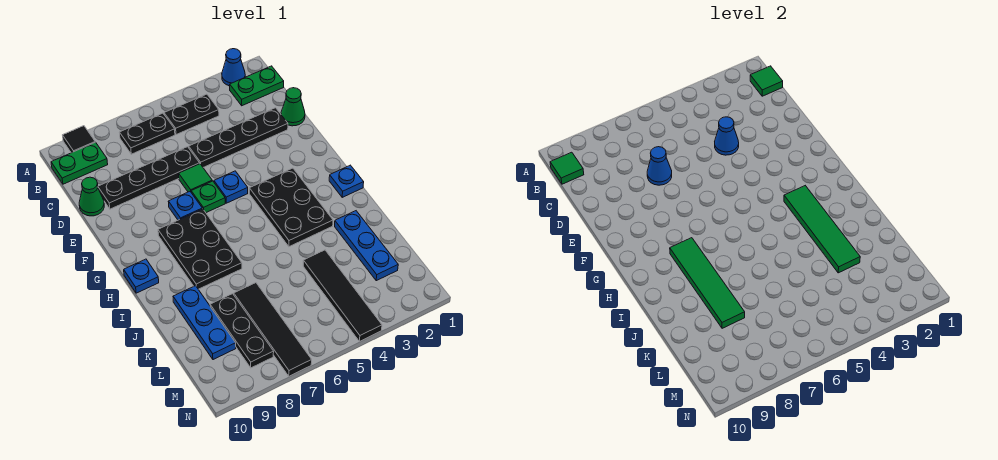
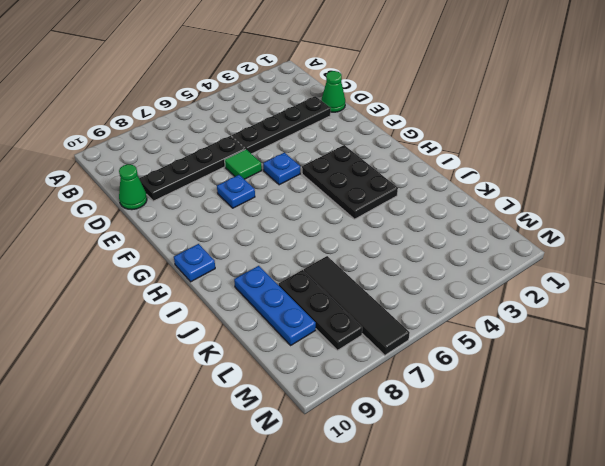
none -> blue 1x1 cone [222,49,245,86]
none -> black 1x1 tile [63,126,95,153]
none -> green 1x2 plate [230,66,284,106]

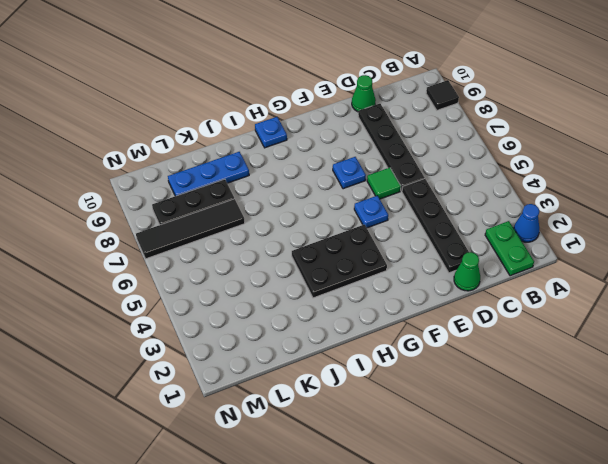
none -> black 1x2 plate [164,94,219,135]
none -> black 1x2 plate [120,113,175,154]
none -> green 1x2 plate [51,142,108,184]

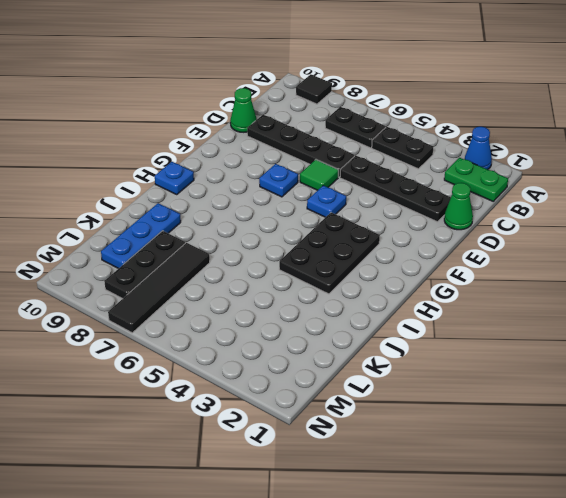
none -> green 1x2 plate [51,142,108,184]
none -> green 1x1 plate [191,181,225,213]
none -> black 2x3 plate [158,209,242,289]

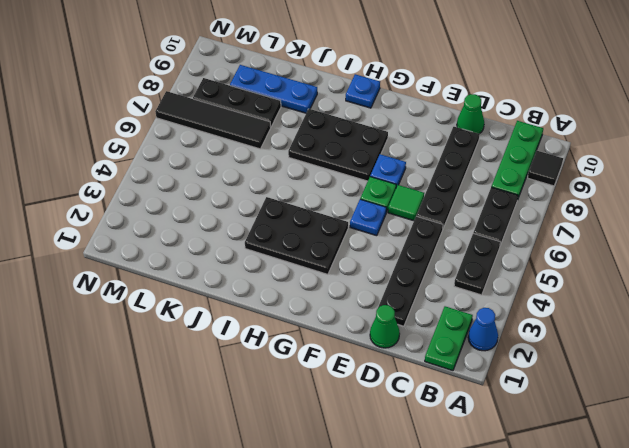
green 1x3 plate [492,121,543,198] -> green 1x2 plate [51,142,108,184]
none -> blue 1x1 plate [329,165,364,197]
none -> blue 1x3 plate [335,211,398,281]
none -> black 1x4 tile [303,250,382,342]

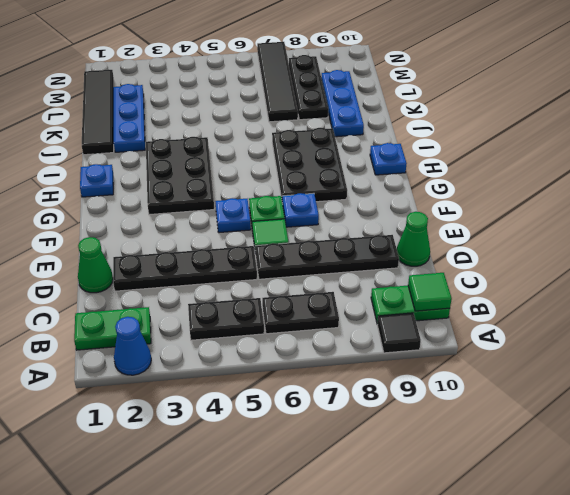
black 1x4 tile [82,70,114,155] -> black 1x4 tile moved to [303,250,382,342]
none -> green 1x1 tile [750,66,783,96]
none -> blue 1x1 cone [715,117,739,155]
none -> blue 1x1 cone [647,147,672,185]

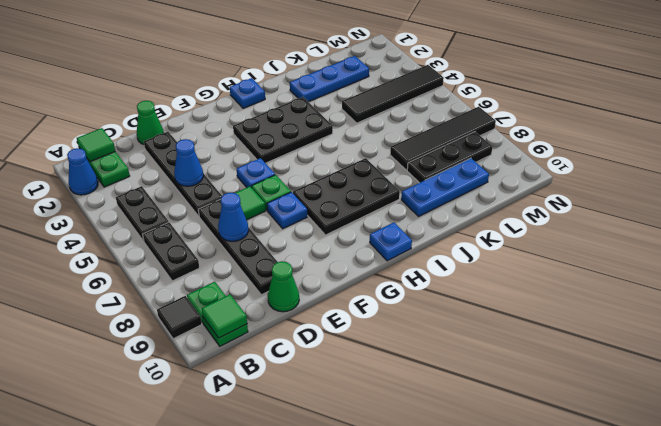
none -> green 1x4 tile [784,186,860,273]
none -> green 1x4 tile [670,238,745,328]

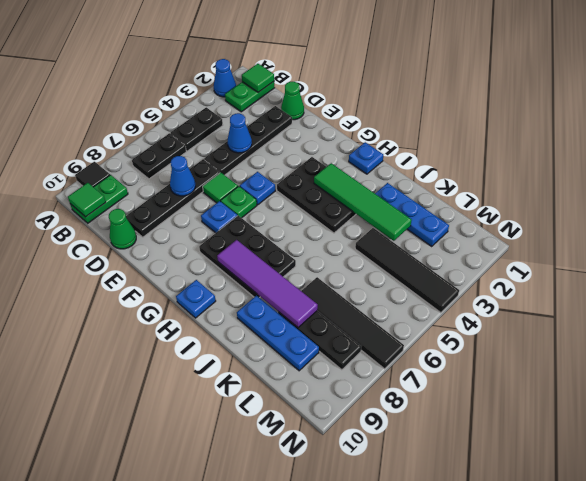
purple 1x4 tile [217,240,318,328] -> green 1x4 tile [670,238,745,328]

